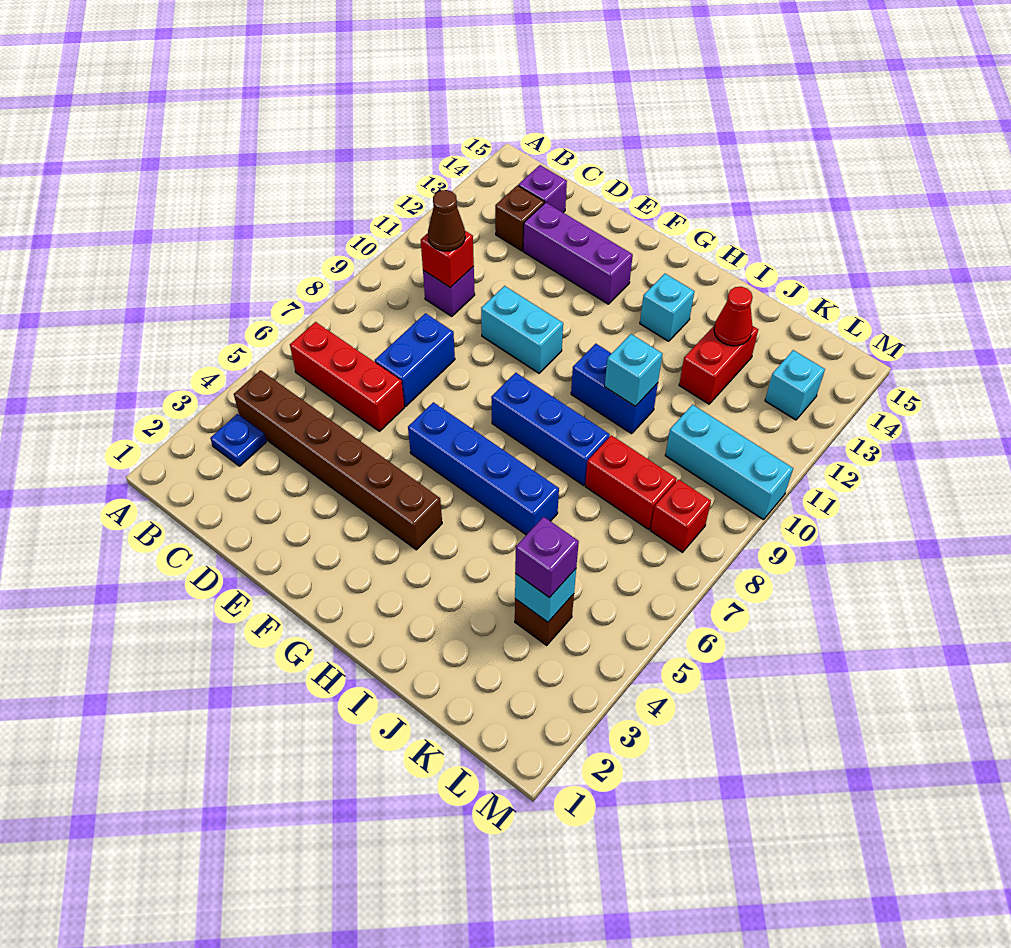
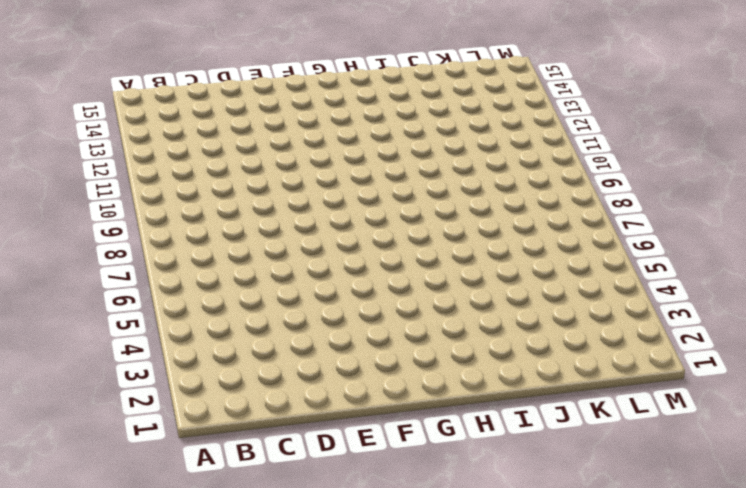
none -> blue 1x1 plate [210,414,266,466]
none -> brown 1x6 brick [234,370,442,550]
none -> red 1x3 brick [290,322,404,431]

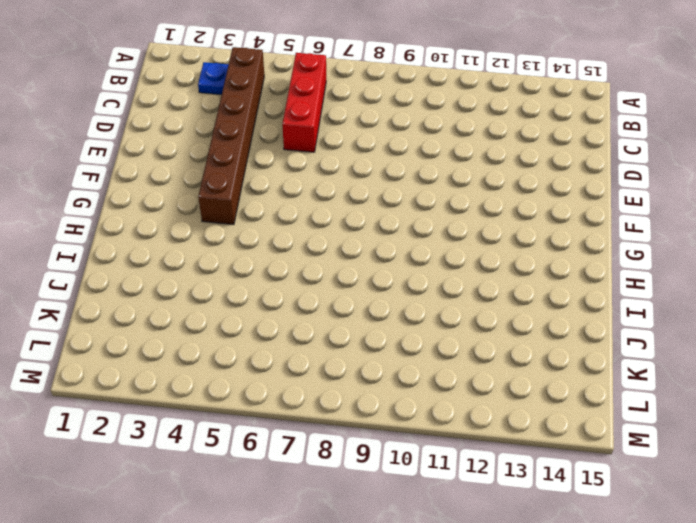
none -> purple 1x1 brick [423,267,475,316]
none -> brown 1x1 brick [495,185,544,251]
none -> purple 1x1 brick [518,165,567,212]

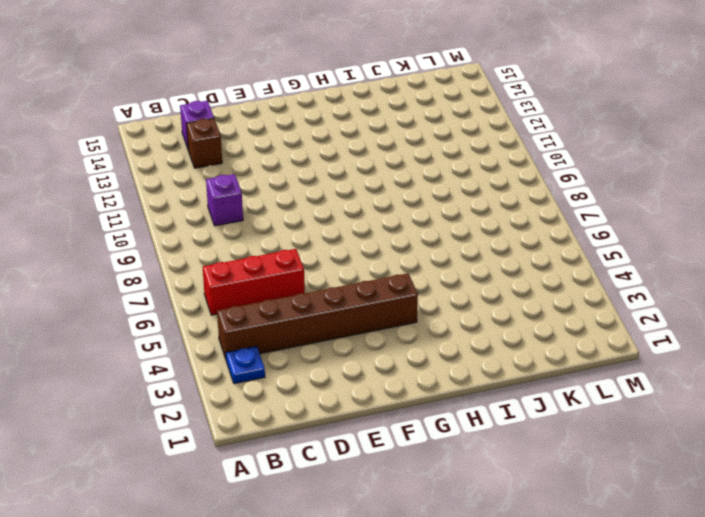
none -> blue 1x2 brick [375,313,455,406]
none -> purple 1x3 brick [523,202,633,304]
none -> cyan 1x2 brick [481,286,563,373]

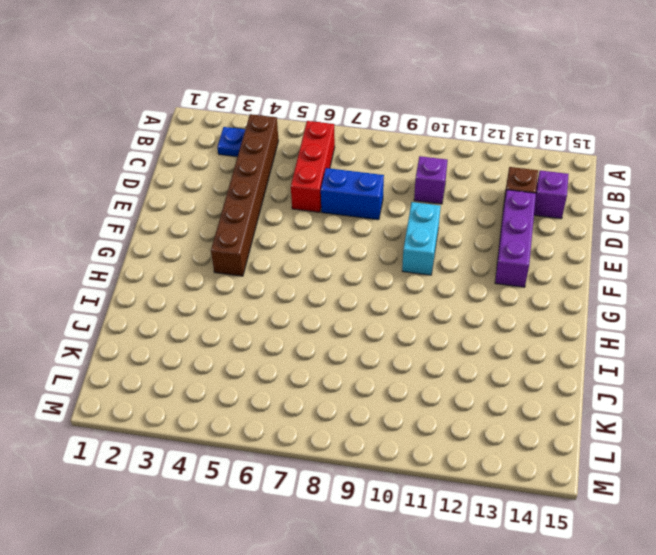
none -> blue 1x4 brick [408,402,559,535]
none -> blue 1x3 brick [491,373,610,485]
none -> blue 1x2 brick [571,344,658,434]

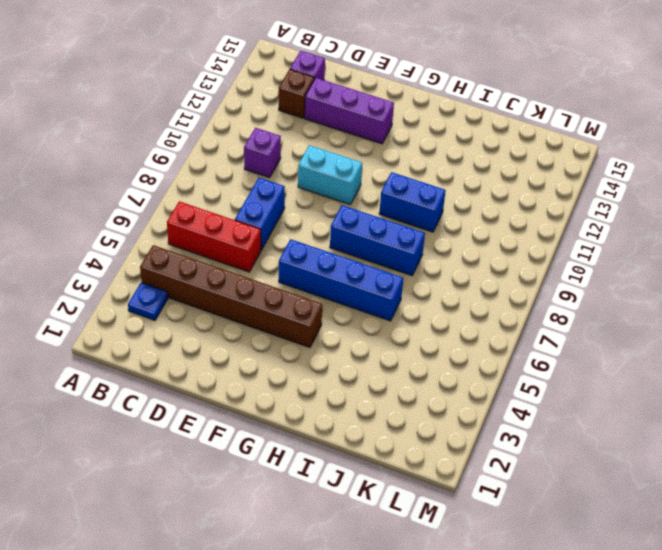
none -> cyan 1x1 brick [640,274,694,341]
none -> red 1x2 brick [585,435,677,530]
none -> red 1x2 brick [679,325,758,404]

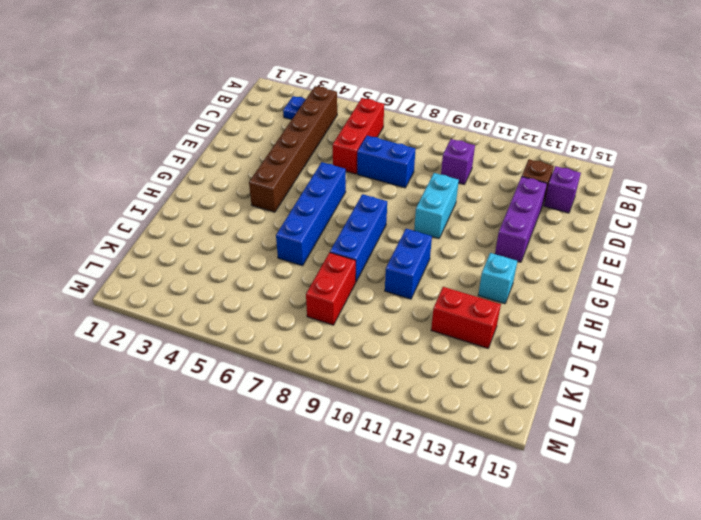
none -> brown 1x1 brick [515,594,574,645]
none -> cyan 1x3 brick [665,405,793,520]
none -> red 1x1 brick [651,479,711,552]

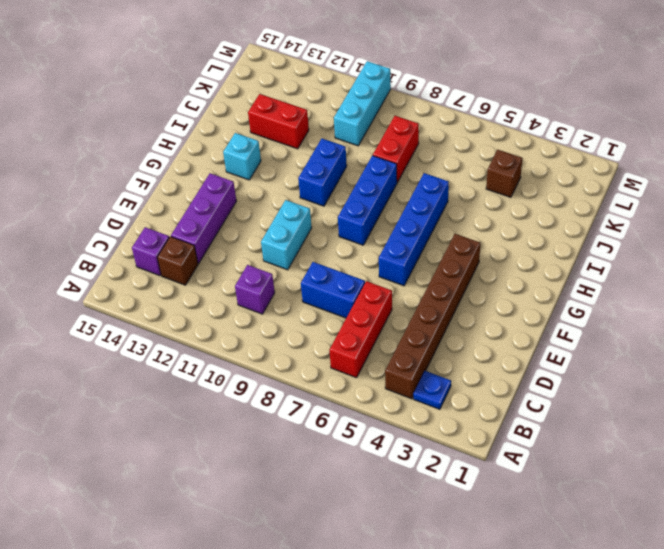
none -> red 1x1 brick [651,479,711,552]
none -> cyan 1x1 brick [765,350,825,420]
none -> red 1x1 brick [421,231,474,288]

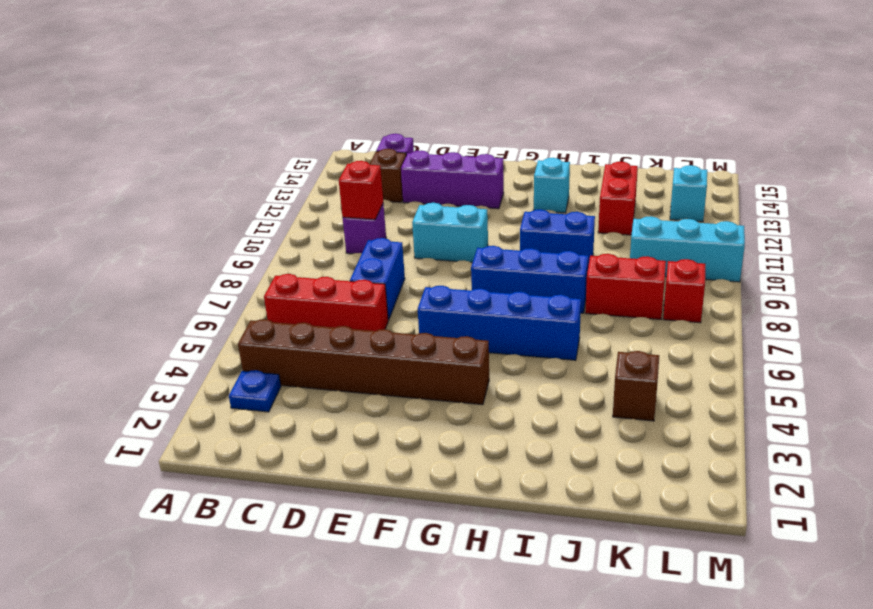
none -> cyan 1x1 brick [605,334,663,406]
none -> red 1x1 cone [714,287,753,346]
none -> cyan 1x1 brick [515,569,576,622]

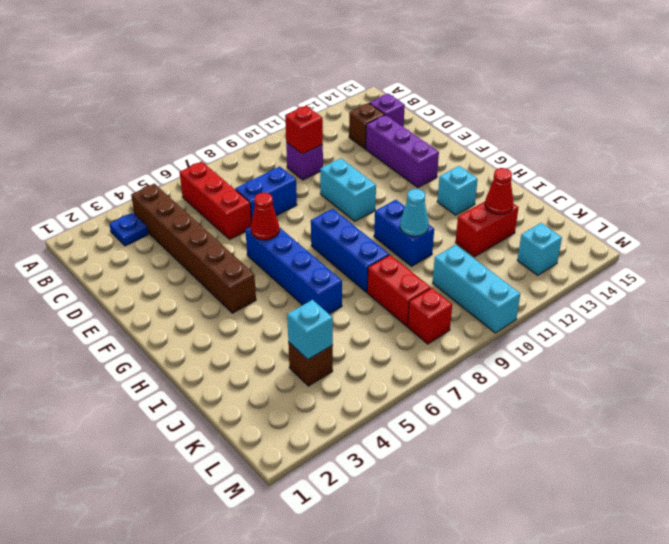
red 1x1 cone [251,193,279,240] -> none
cyan 1x1 cone [400,189,429,236] -> cyan 1x1 brick [605,334,663,406]
none -> brown 1x1 cone [428,190,465,251]
none -> purple 1x1 brick [515,517,579,598]

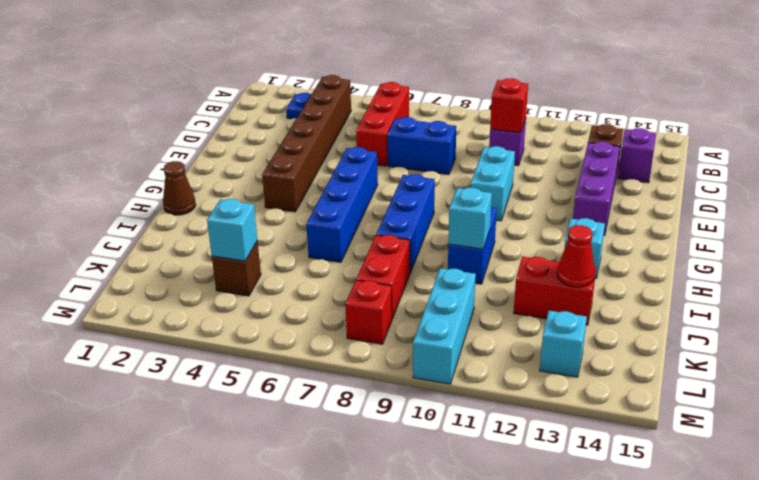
brown 1x1 cone [163,161,196,215] -> brown 1x1 cone moved to [428,190,465,251]
none -> purple 1x1 brick [515,517,579,598]

